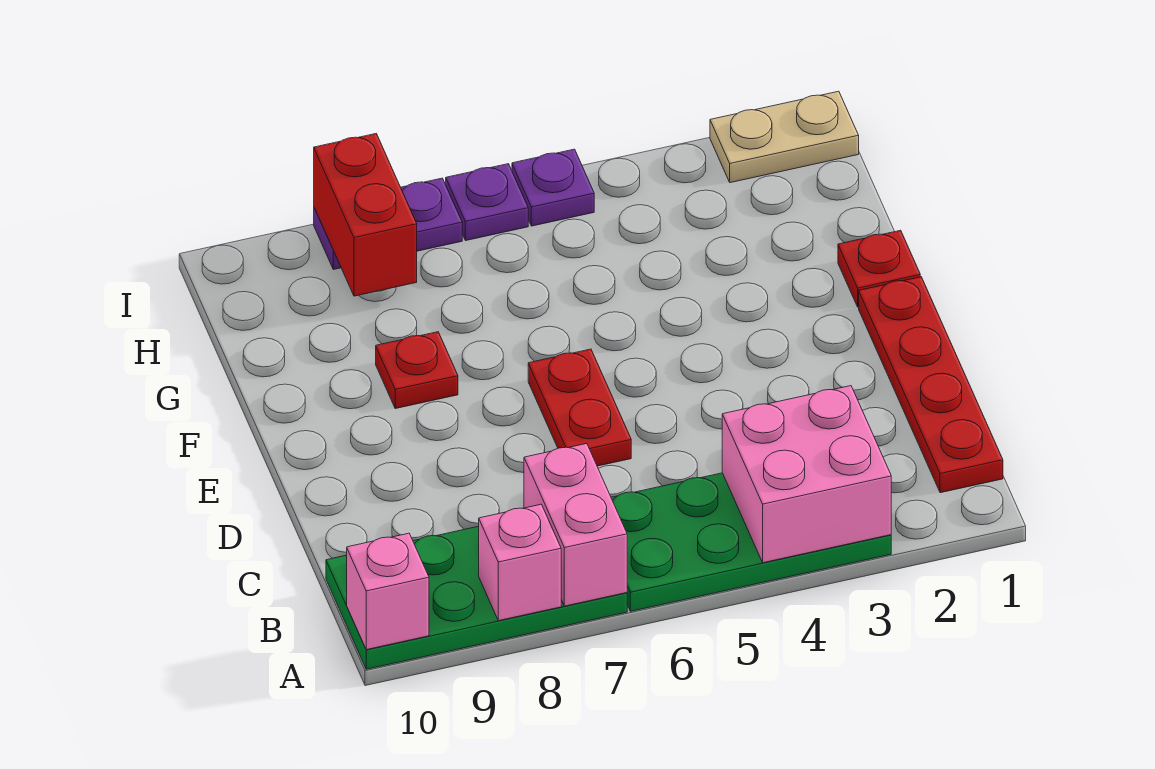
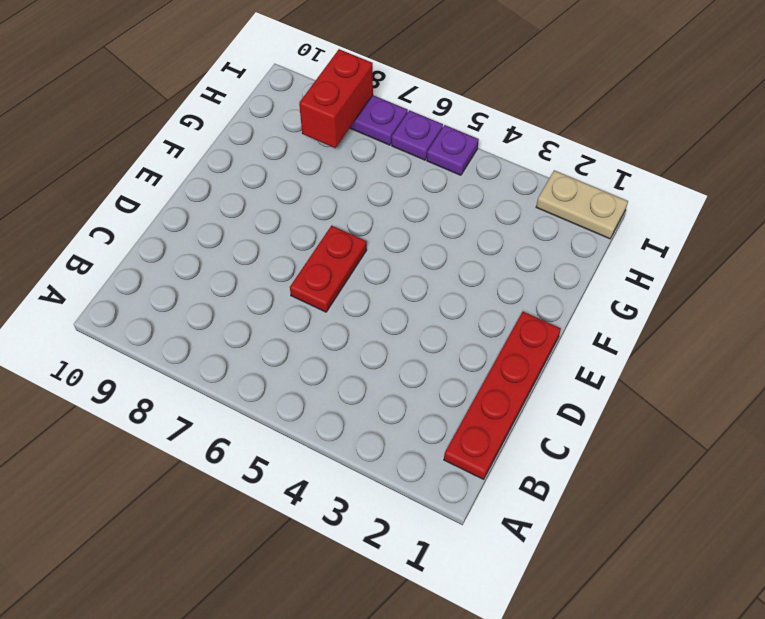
none -> green 2x4 plate [611,473,891,611]
none -> green 2x4 plate [326,526,627,669]
none -> red 1x1 plate [838,230,920,307]

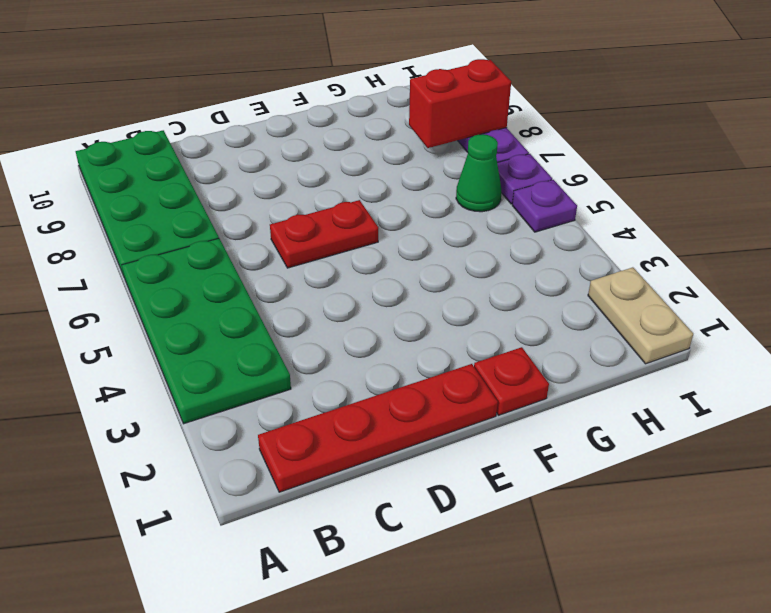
green 1x1 cone [456,134,502,212] -> none
none -> red 1x1 plate [376,332,458,409]
none -> pink 2x2 brick [722,386,891,563]
none -> pink 1x2 brick [524,444,627,606]

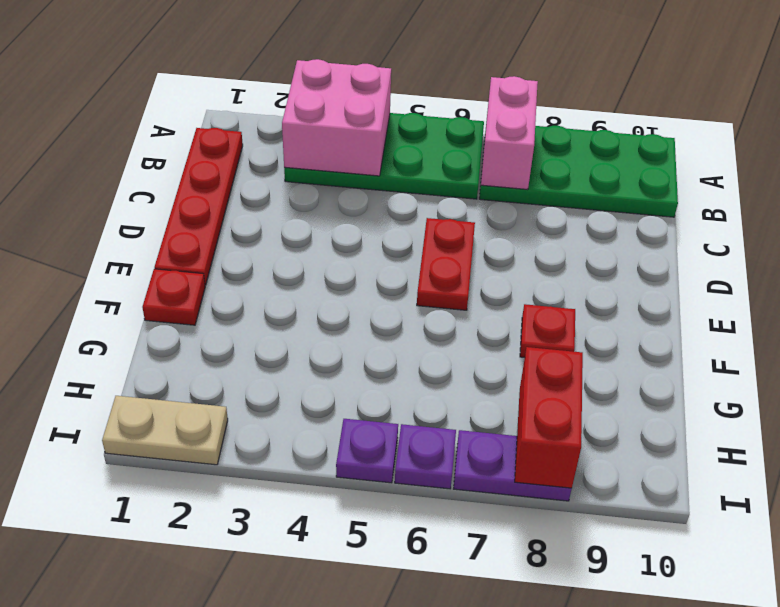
none -> pink 1x1 brick [479,504,561,621]
none -> pink 1x1 brick [347,533,429,650]

